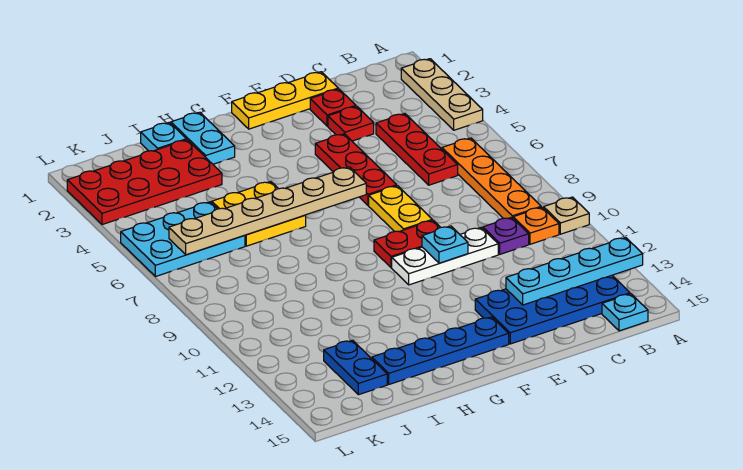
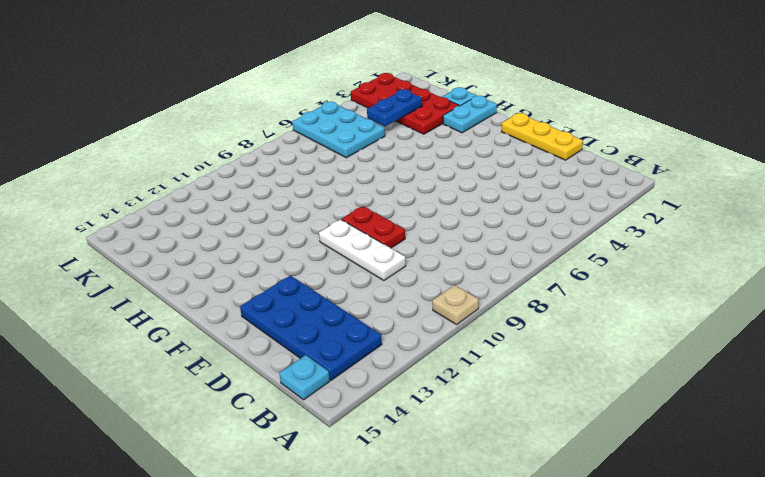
blue 1x2 plate [367,89,422,126] -> blue 1x2 plate moved to [324,340,387,395]
none -> tan 1x3 plate [401,59,483,130]
none -> orange 1x4 plate [442,138,541,219]
none -> orange 1x1 plate [513,207,559,244]

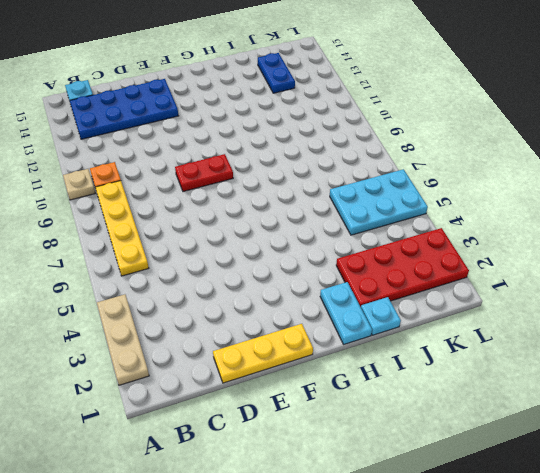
yellow 1x4 plate [95,181,149,276] -> orange 1x4 plate [442,138,541,219]
none -> red 1x3 plate [376,114,458,185]
none -> purple 1x1 plate [483,217,529,254]
none -> red 1x1 plate [310,89,356,126]

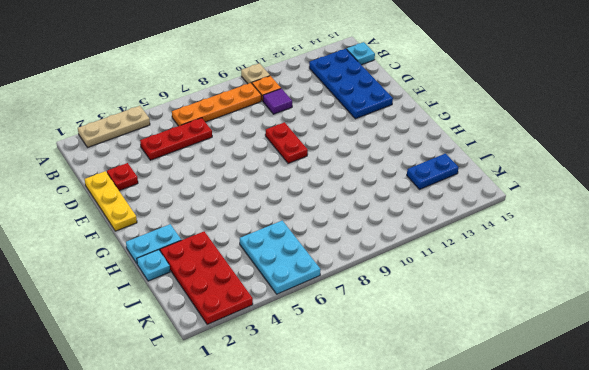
purple 1x1 tile [263,89,292,114] -> purple 1x1 plate [483,217,529,254]
none -> red 1x1 plate [328,106,374,141]
none -> white 1x3 plate [392,228,498,285]
none -> red 1x3 plate [315,134,397,205]

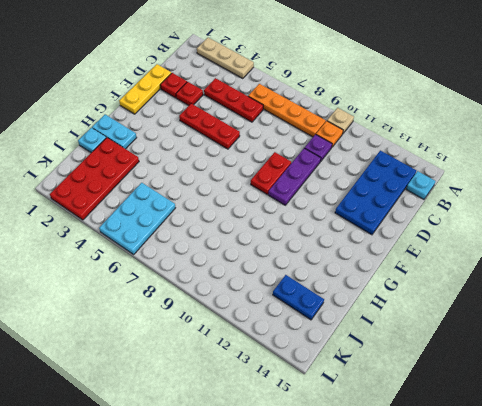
purple 1x3 plate [268,148,321,205] -> white 1x3 plate [392,228,498,285]
none -> yellow 1x2 plate [369,186,432,232]
none -> blue 1x4 plate [372,317,509,384]
none -> yellow 2x2 plate [212,182,306,246]

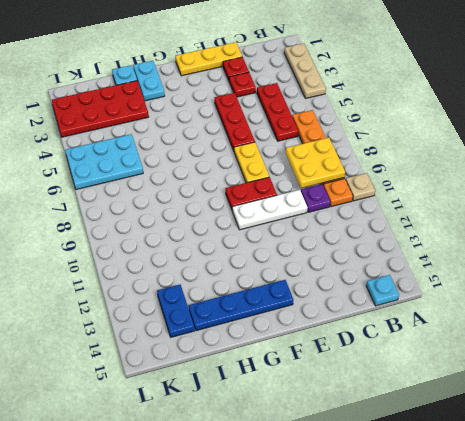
yellow 2x2 plate [286,137,345,188] -> yellow 2x2 plate moved to [212,182,306,246]
none -> blue 2x4 plate [475,275,630,344]
none -> cyan 1x4 plate [506,237,643,305]
none -> cyan 1x1 plate [422,226,468,263]

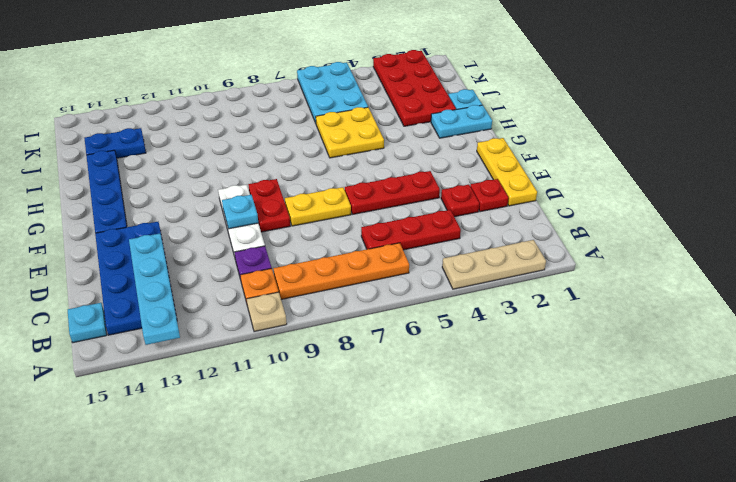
none -> tan 1x6 plate [169,167,366,255]

